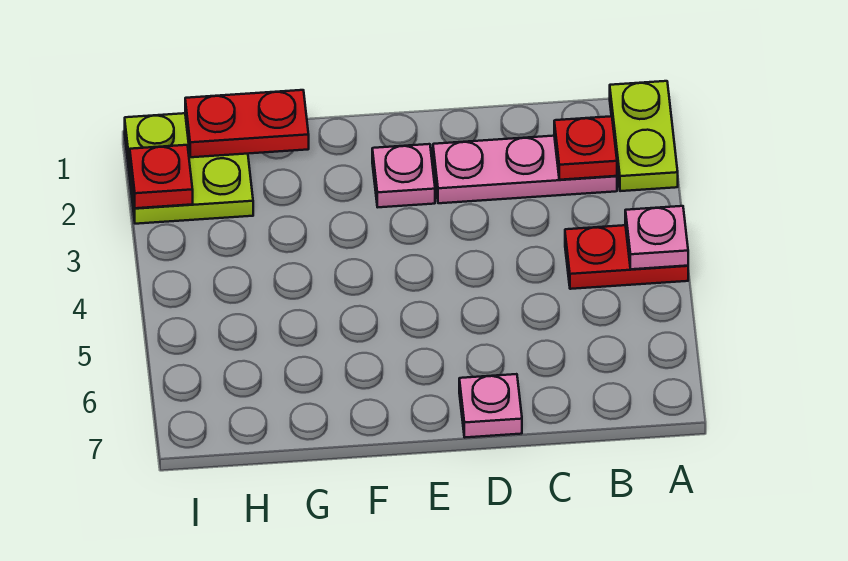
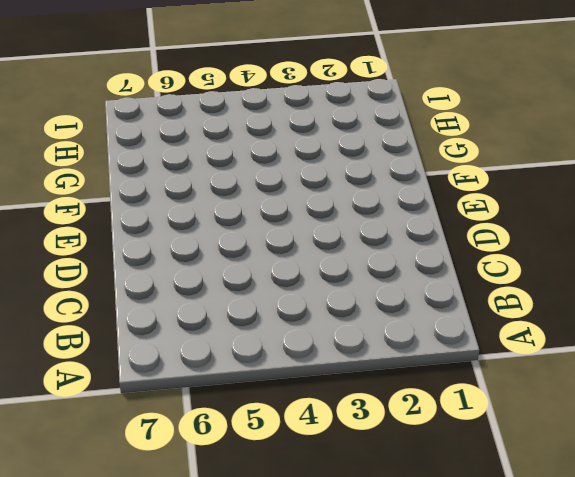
none -> lime 1x2 plate [610,81,678,191]
none -> red 1x2 plate [565,225,688,289]

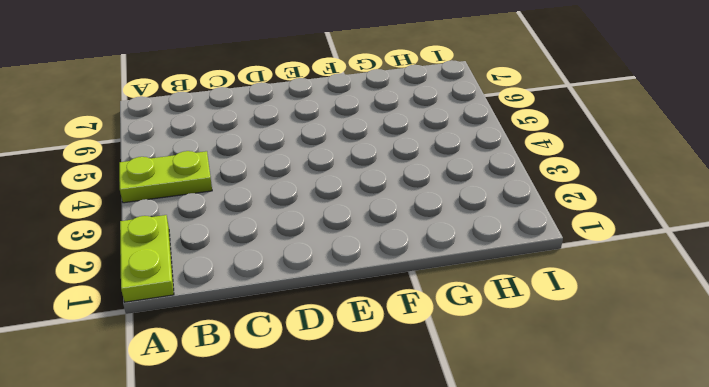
lime 1x2 plate [119,151,212,203] -> red 1x2 plate [565,225,688,289]
none -> pink 1x3 plate [433,136,617,203]
none -> pink 1x1 plate [459,374,522,437]

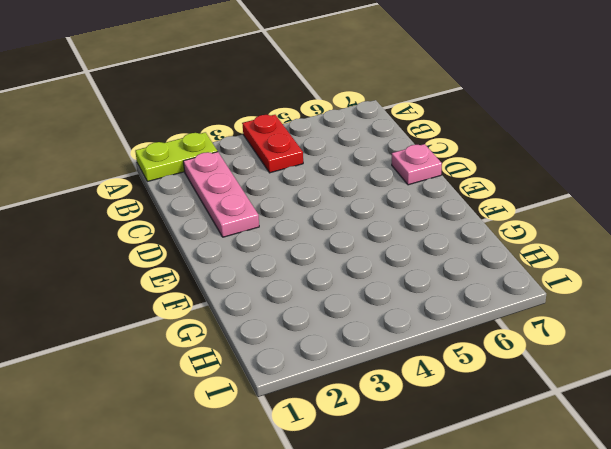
none -> pink 1x1 plate [372,144,435,207]
none -> lime 2x2 plate [125,113,253,224]

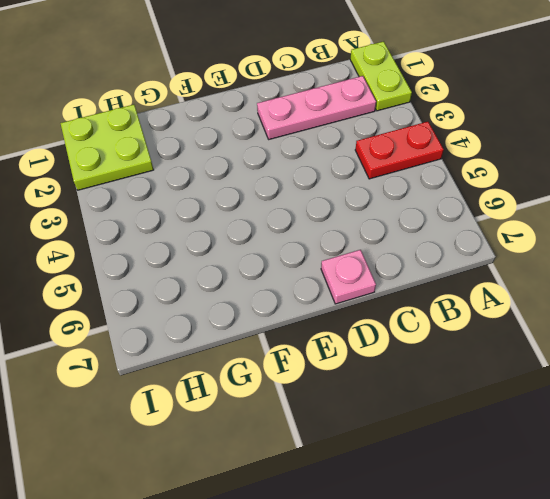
none -> pink 1x1 plate [372,144,435,207]
none -> pink 1x1 plate [625,206,688,269]

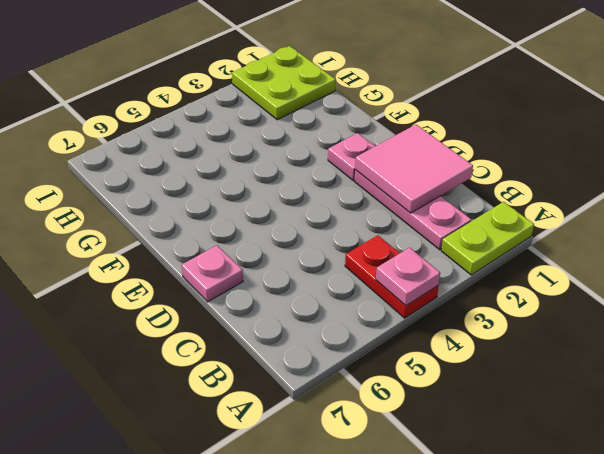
pink 2x2 tile [355,125,473,213] -> none
none -> red 1x1 plate [554,116,617,180]
none -> red 1x2 plate [185,90,309,157]

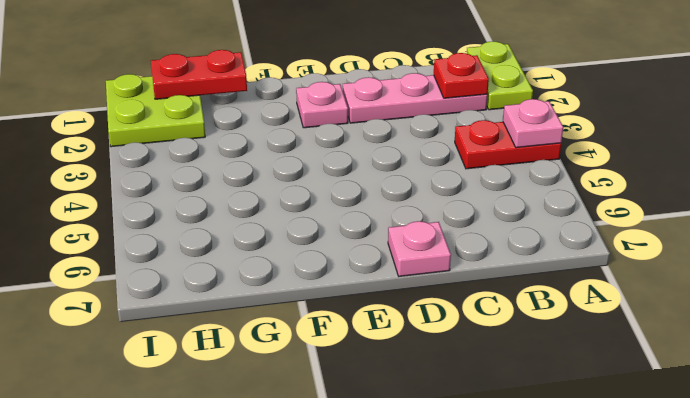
none -> red 1x1 plate [130,145,193,208]

